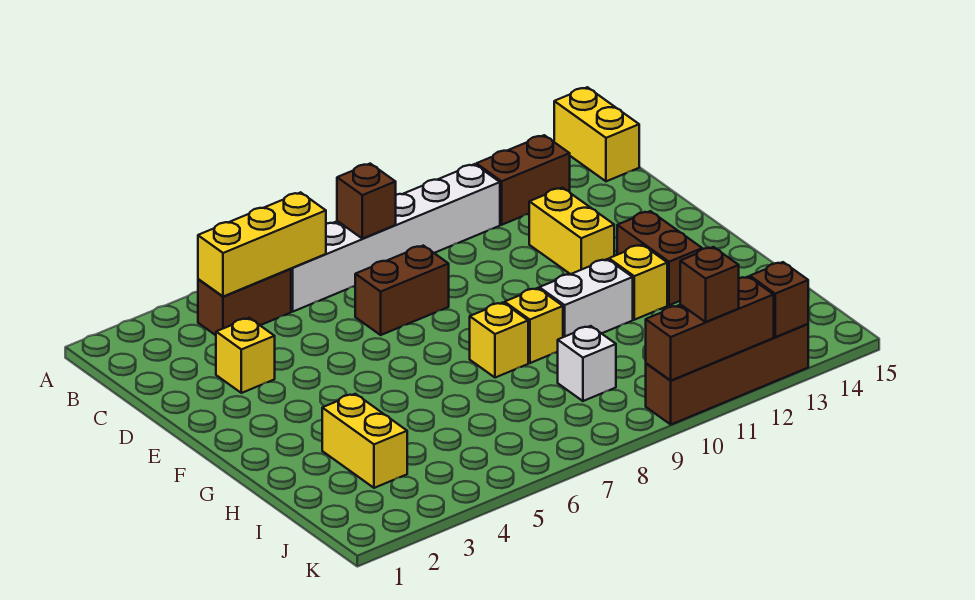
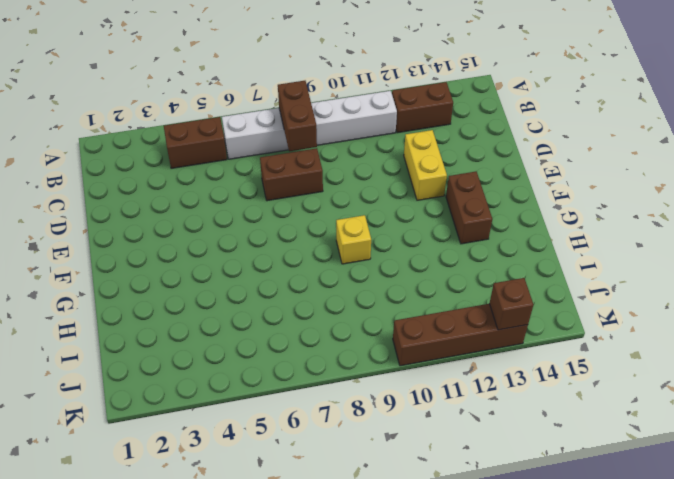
brown 1x2 brick [278,81,317,151] -> brown 1x1 brick [337,164,396,239]
none -> yellow 1x2 brick [554,87,639,181]
none -> yellow 1x1 brick [216,318,275,393]
none -> yellow 1x1 brick [470,303,528,378]

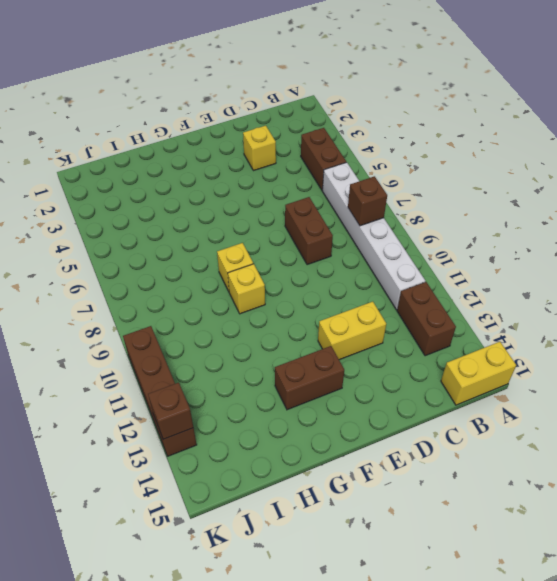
none -> white 1x2 brick [539,259,633,337]
none -> yellow 1x1 brick [609,245,667,320]
none -> yellow 1x2 brick [322,394,407,488]

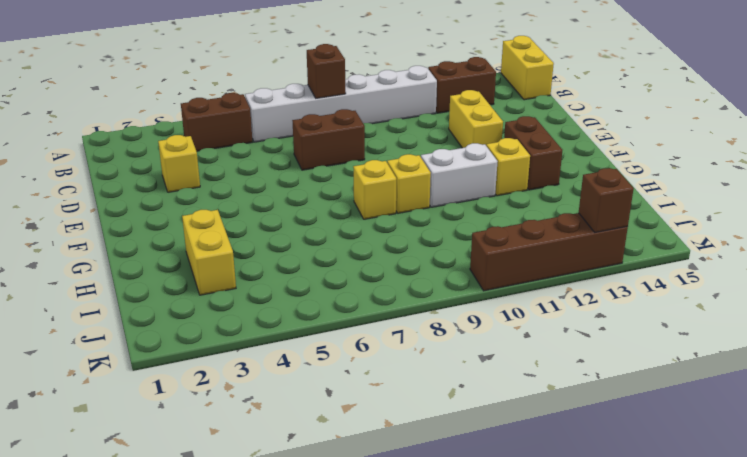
none -> white 1x1 brick [558,326,616,401]
none -> yellow 1x3 brick [198,192,326,297]
none -> brown 1x3 brick [646,277,774,381]

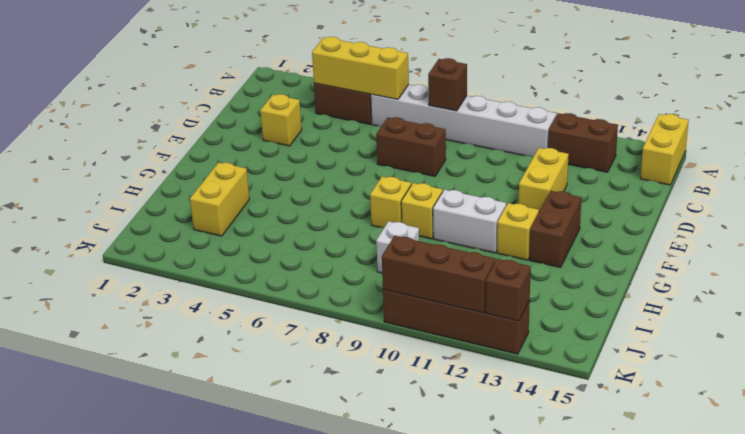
none -> brown 1x1 brick [680,247,739,322]

